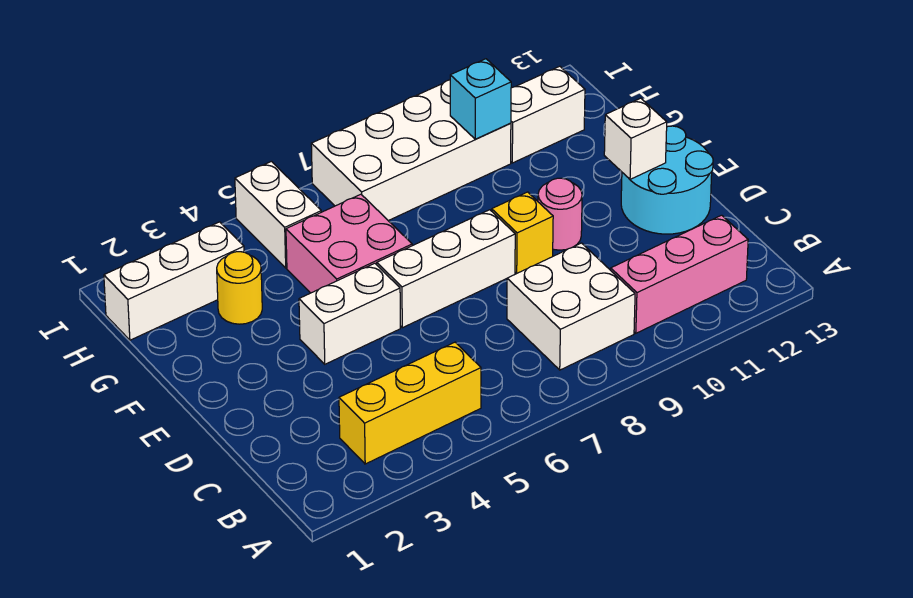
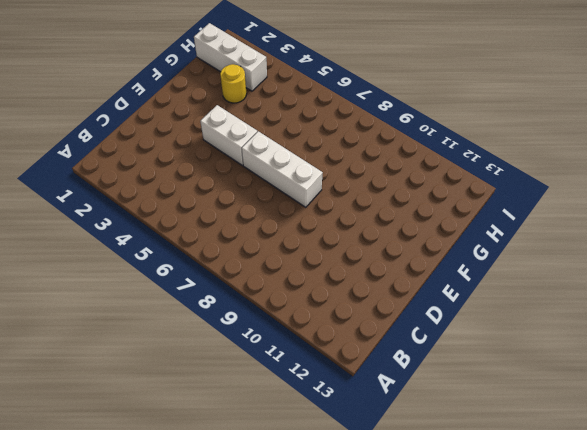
none -> yellow 1x3 brick [339,342,481,464]
none -> white 2x2 brick [507,243,635,370]
none -> pink 1x3 brick [611,215,748,333]

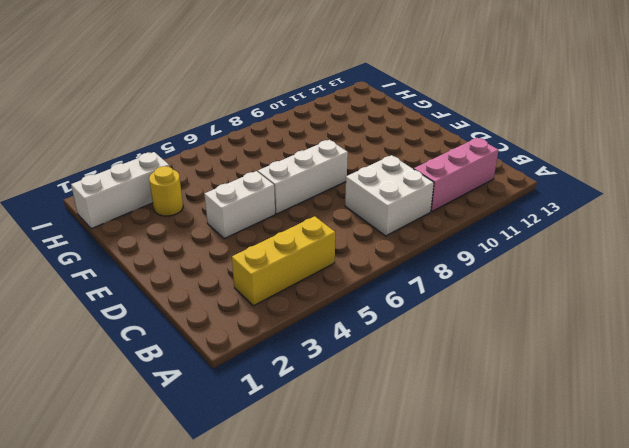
none -> cyan 2x2 round brick [621,126,713,234]
none -> yellow 1x1 brick [492,192,553,274]
none -> pink 1x1 round brick [538,178,582,250]

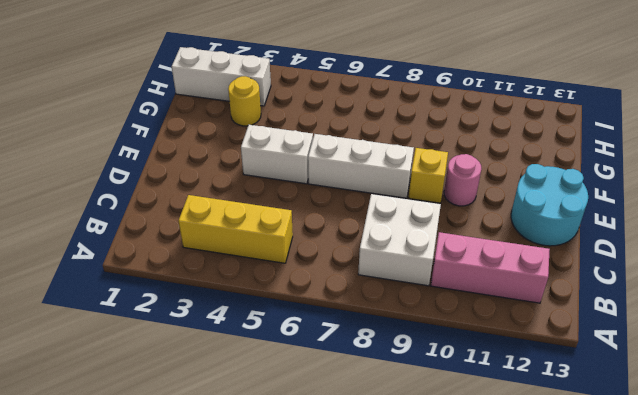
none -> pink 2x2 brick [286,194,412,293]
none -> white 1x2 brick [235,161,321,268]
none -> white 2x4 brick [311,80,511,221]

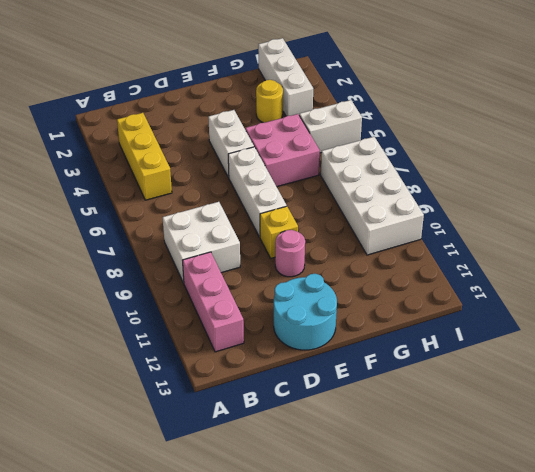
none -> white 1x2 brick [511,66,585,163]
none -> white 1x1 brick [604,98,667,179]
none -> cyan 1x1 brick [450,59,511,139]

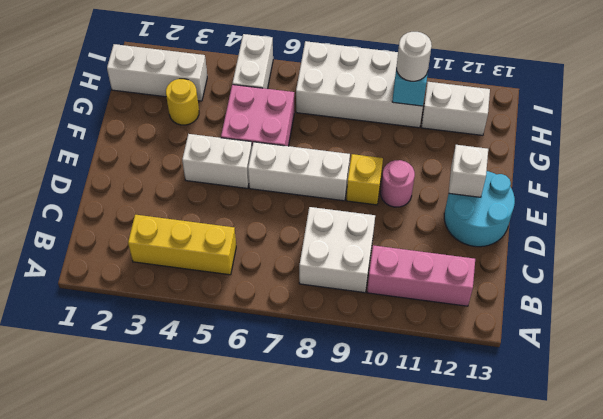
white 1x1 round brick [397,32,432,81] -> none

